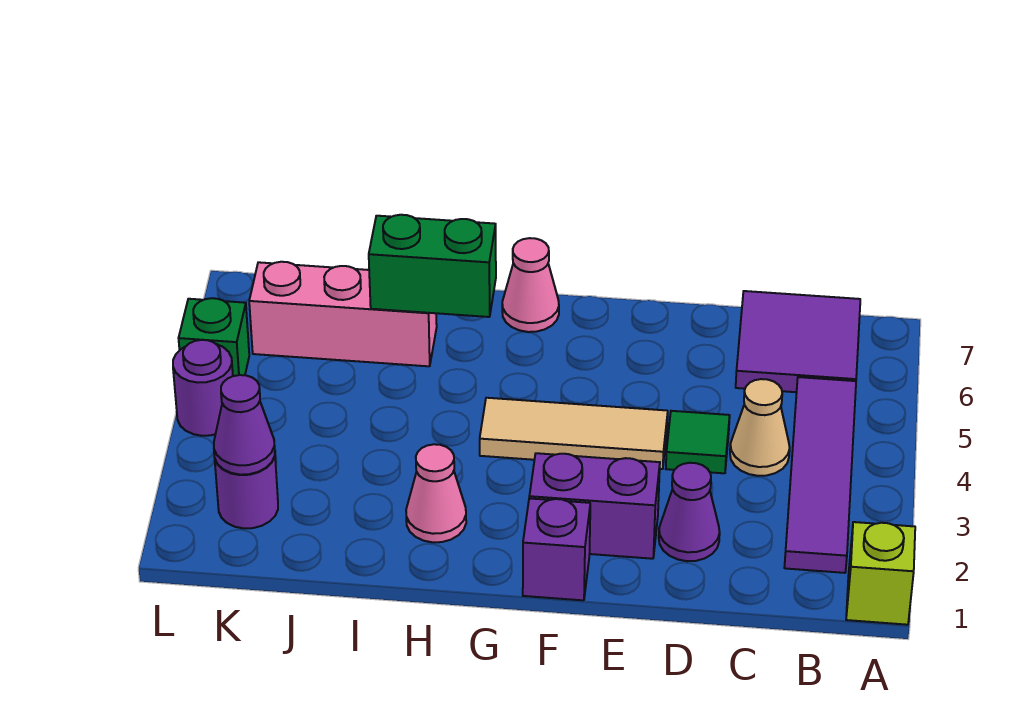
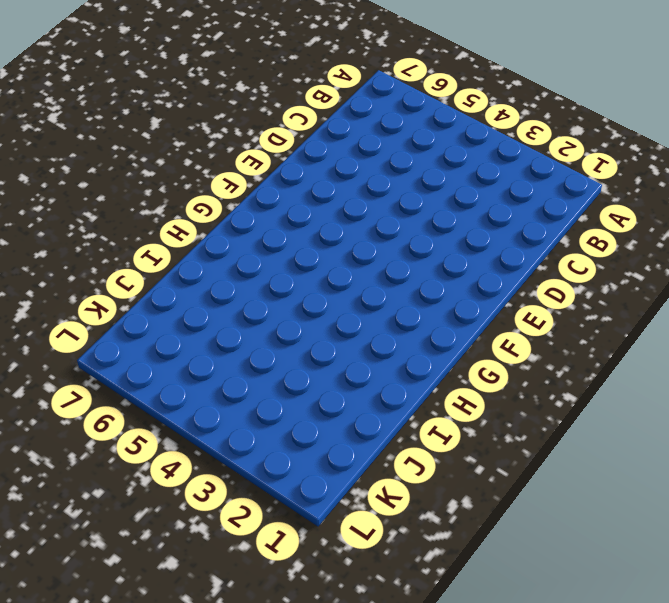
none -> lime 1x1 brick [846,522,915,625]
none -> purple 1x4 tile [784,377,856,573]
none -> purple 2x2 tile [736,291,860,392]

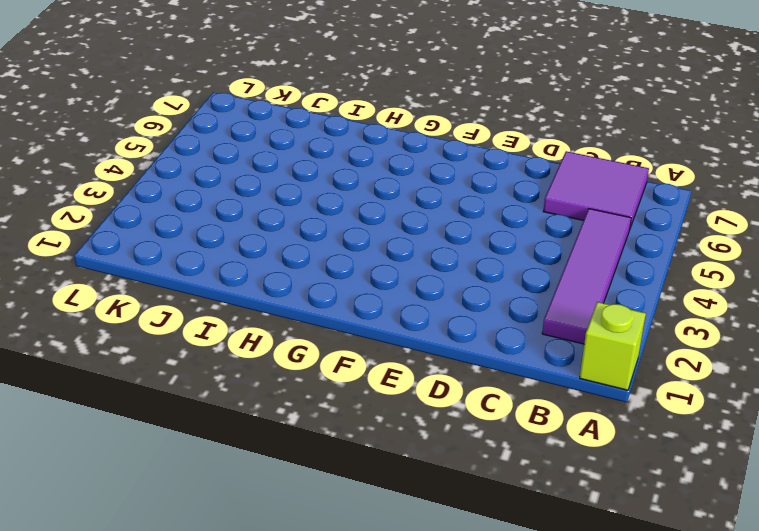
none -> tan 1x1 cone [730,379,790,476]
none -> purple 1x1 cone [659,463,720,561]
none -> green 1x1 tile [666,411,730,473]

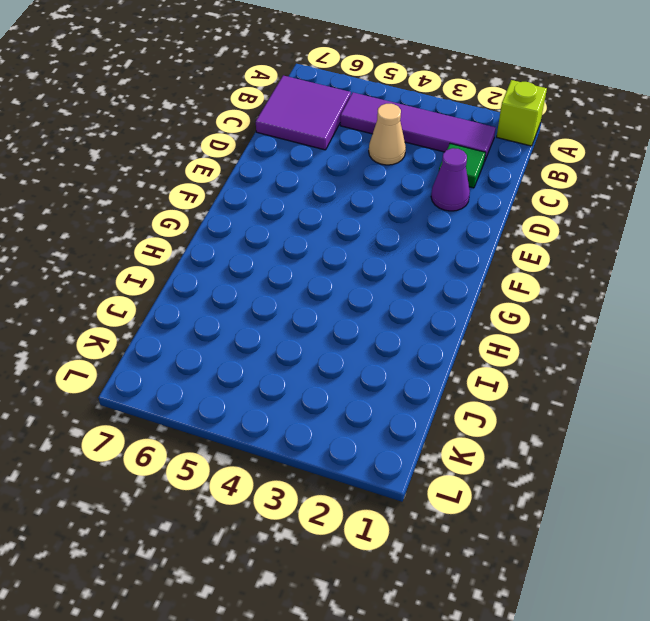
green 1x1 tile [439,144,486,188] -> green 1x1 tile moved to [666,411,730,473]
none -> purple 1x2 brick [529,453,660,559]
none -> tan 1x3 tile [480,398,668,469]
none -> purple 1x1 brick [523,498,590,600]

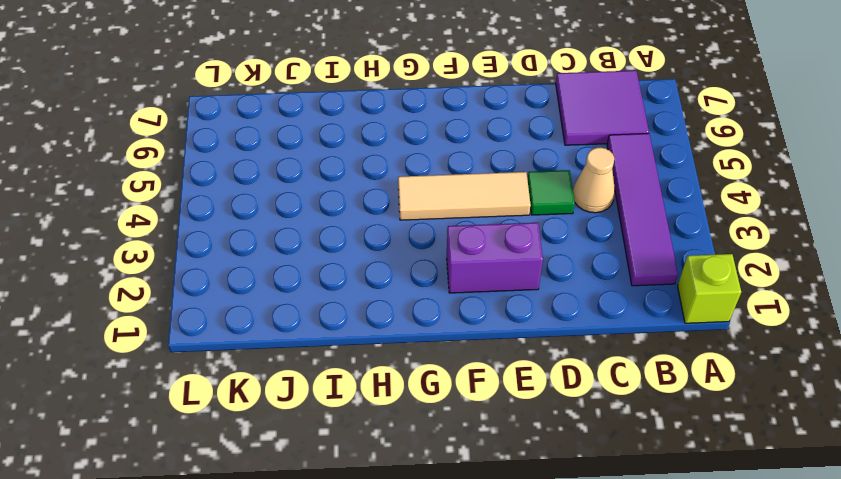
none -> purple 1x1 cone [659,463,720,561]
none -> purple 1x1 brick [523,498,590,600]
none -> pink 1x1 cone [502,238,559,332]

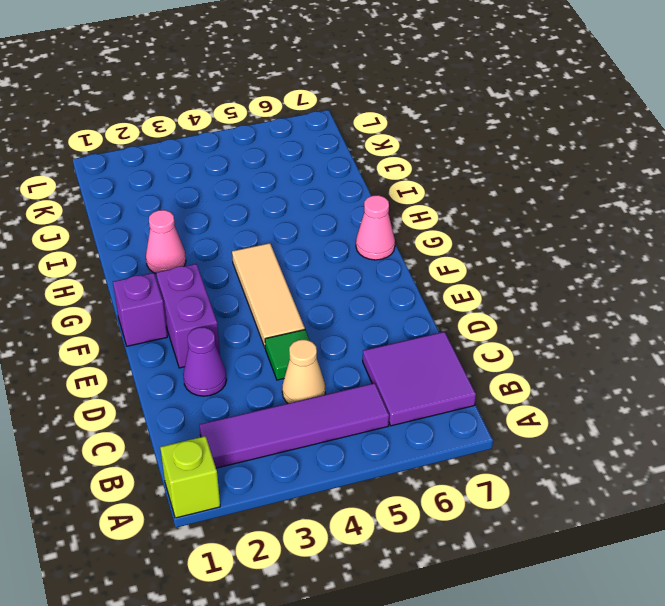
none -> pink 1x3 brick [249,262,437,366]
none -> purple 1x1 round brick [215,456,278,528]
none -> purple 1x1 round brick [173,340,233,436]

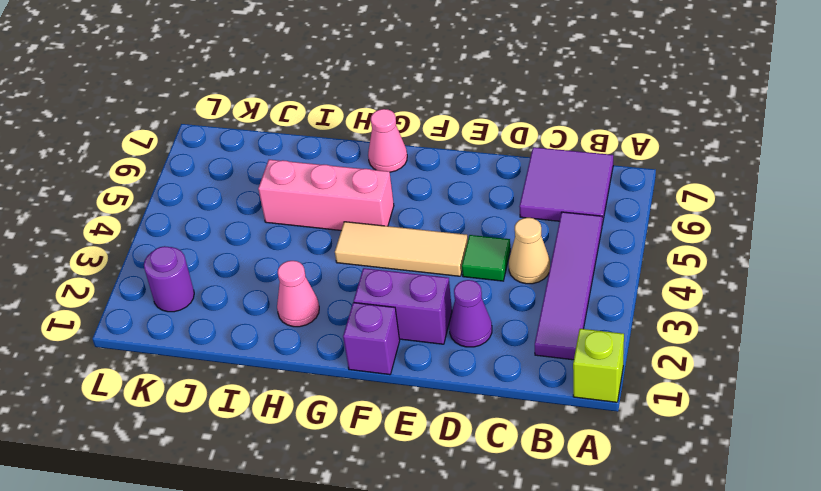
pink 1x3 brick [258,160,394,230] -> pink 1x3 brick moved to [249,262,437,366]
none -> purple 1x1 round brick [173,340,233,436]
none -> green 1x1 brick [179,298,249,376]
none -> green 1x2 brick [369,215,496,317]

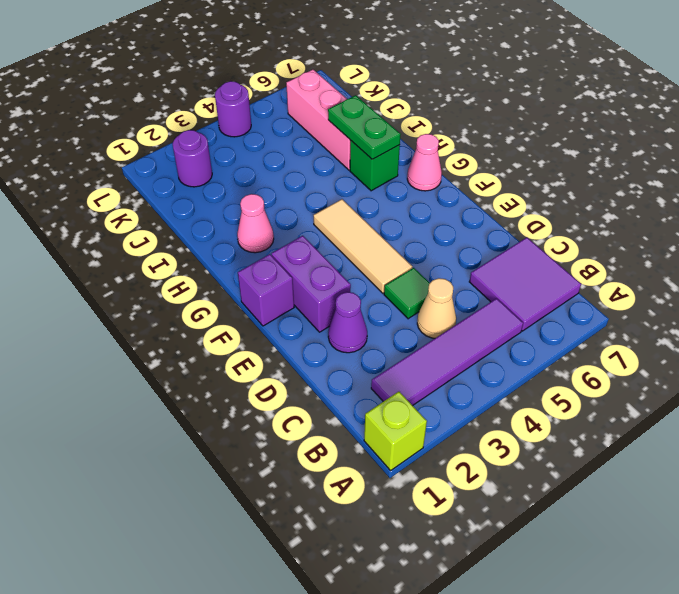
green 1x1 brick [350,140,400,191] -> green 1x1 brick moved to [179,298,249,376]
green 1x2 plate [328,95,401,159] -> green 1x2 brick [369,215,496,317]
none -> purple 1x1 cone [214,375,275,475]

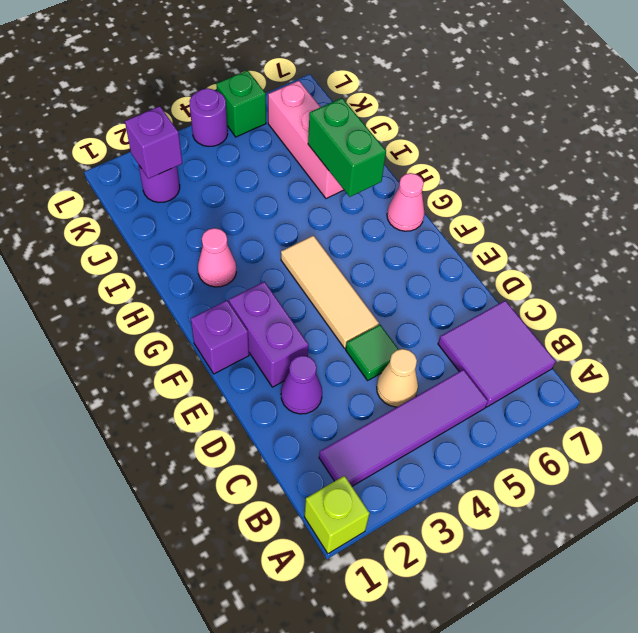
purple 1x1 brick [125,106,182,179] -> purple 1x1 cone [214,375,275,475]

